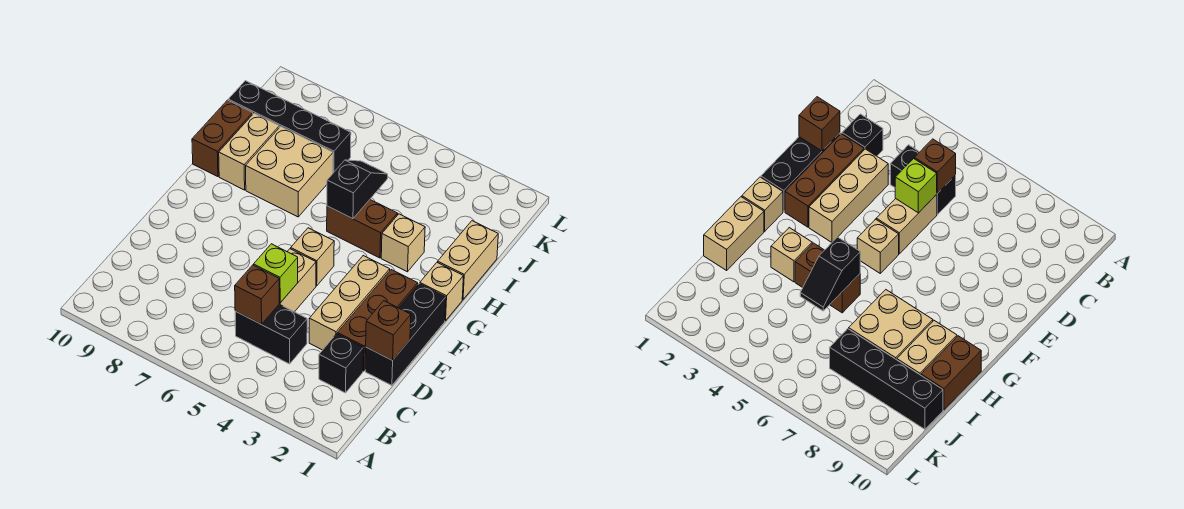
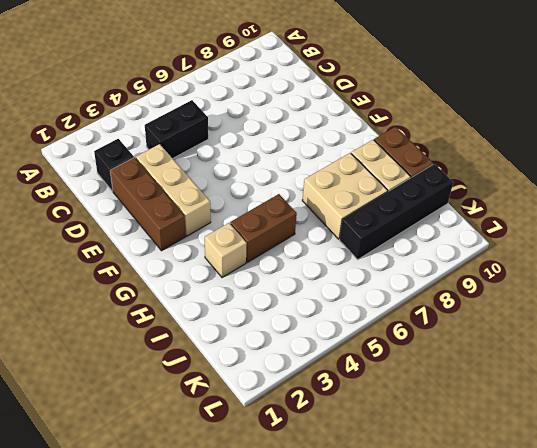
none -> black 1x3 brick [365,284,446,386]
none -> tan 1x2 brick [279,249,316,312]
none -> tan 1x1 brick [291,228,334,286]

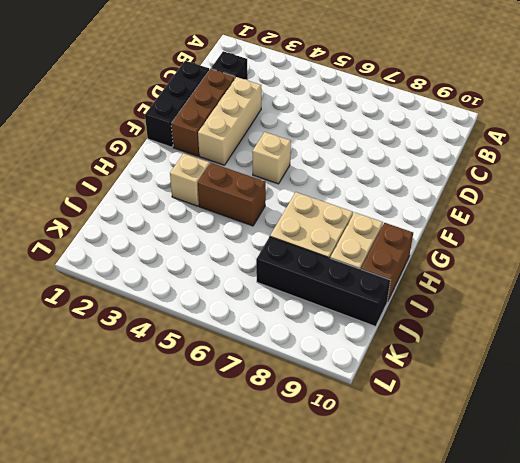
none -> black 1x2 brick [235,304,307,364]
none -> tan 1x2 brick [279,249,316,312]
none -> tan 1x1 brick [420,262,463,321]

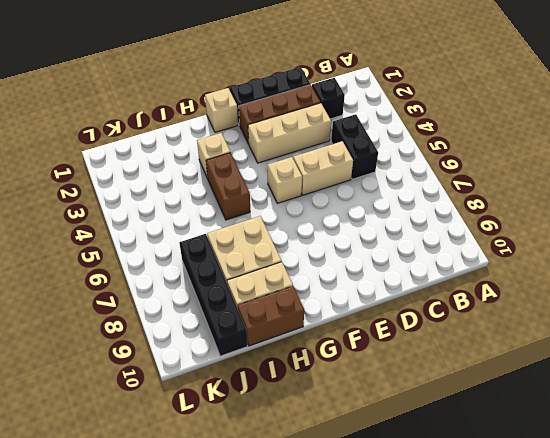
none -> tan 1x2 brick [438,221,498,299]
none -> brown 1x1 brick [235,265,279,324]
none -> brown 1x1 brick [366,301,411,360]

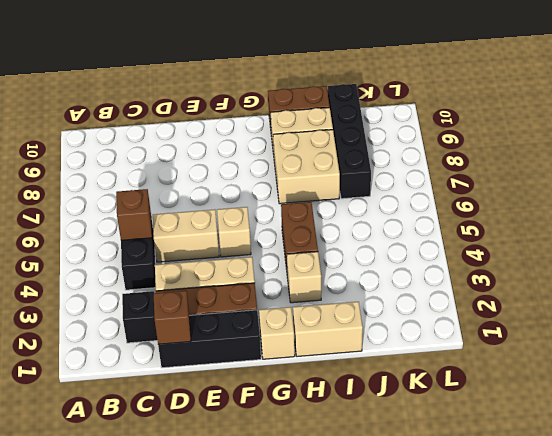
none -> lime 1x1 brick [254,244,298,303]
none -> black 1x2 slope [327,160,388,219]

